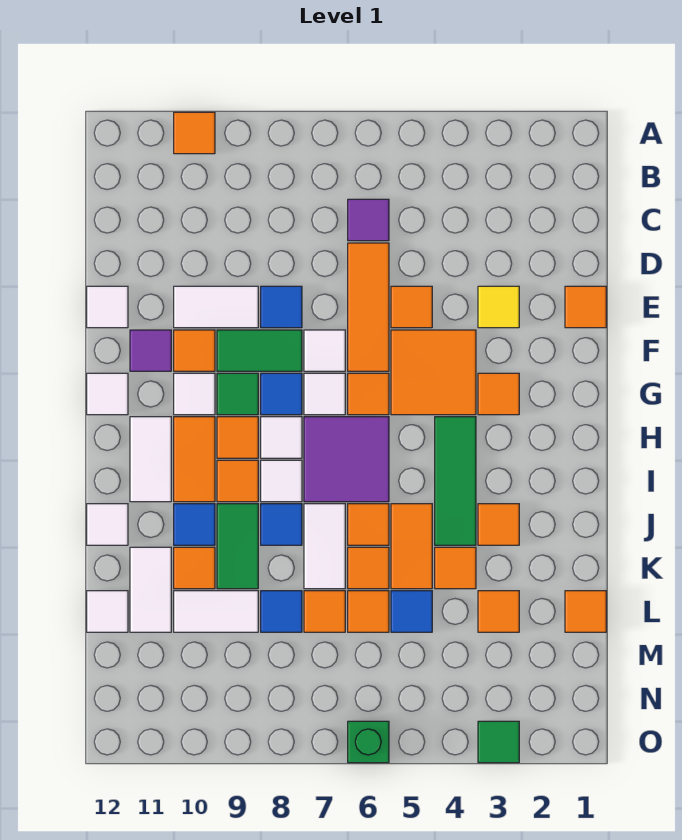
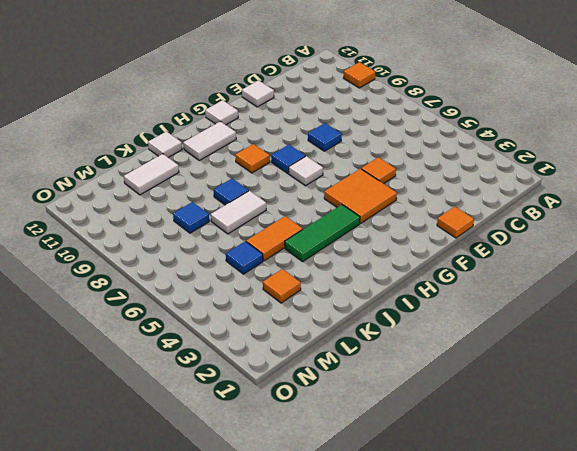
none -> purple 1x1 tile [348,199,389,241]
none -> orange 1x3 tile [348,243,389,371]
none -> yellow 1x1 tile [478,286,519,328]
none -> white 1x2 tile [174,286,258,328]

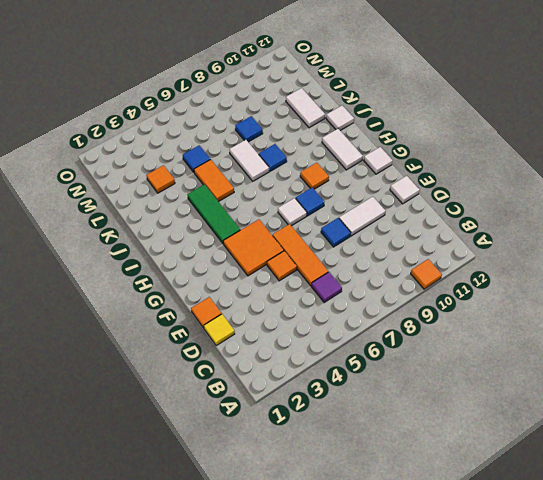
yellow 1x1 tile [204,314,235,345] -> yellow 1x1 tile moved to [478,286,519,328]
none -> white 1x1 tile [304,330,345,371]
none -> green 1x2 tile [217,330,302,371]
none -> orange 1x1 tile [174,330,215,371]
none -> purple 1x1 tile [130,330,171,371]

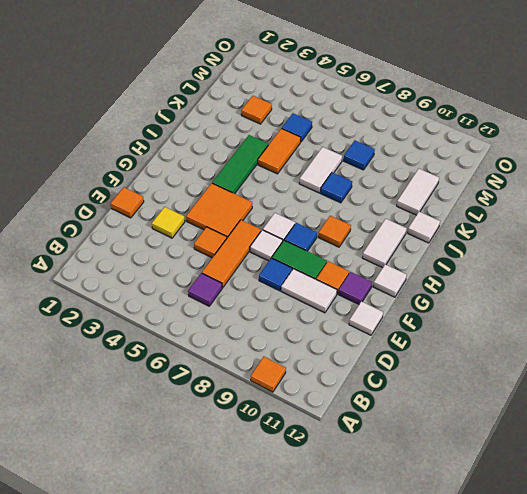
none -> orange 1x1 tile [478,373,519,415]
none -> orange 1x1 tile [348,373,389,415]
none -> green 1x1 tile [217,373,258,415]
none -> white 1x1 tile [174,373,215,415]

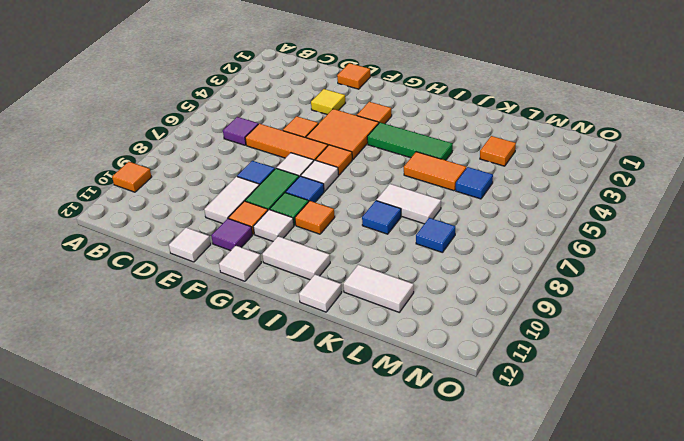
none -> purple 2x2 tile [304,417,389,502]
none -> white 1x1 tile [261,417,302,458]
none -> orange 1x2 tile [174,417,215,502]
none -> white 1x1 tile [261,460,302,502]

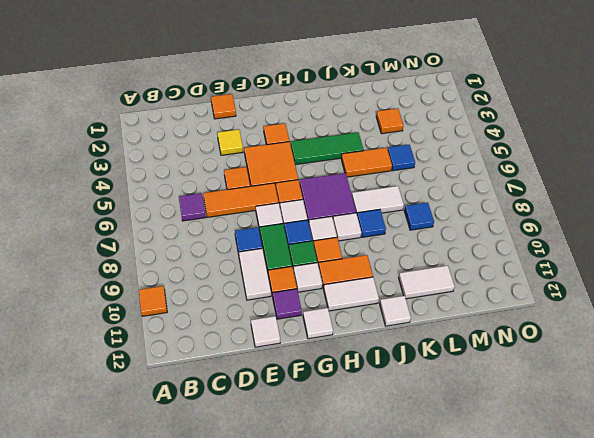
none -> orange 1x1 tile [217,460,258,502]
none -> orange 1x1 tile [478,504,519,545]
none -> orange 1x1 tile [348,504,389,545]
none -> green 1x2 tile [217,504,258,589]

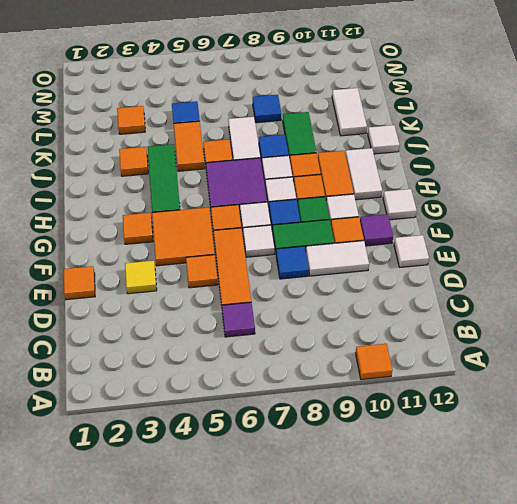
none -> blue 1x1 tile [174,504,215,545]
none -> orange 1x1 tile [435,547,476,589]
none -> orange 1x1 tile [348,547,389,589]
none -> orange 1x1 tile [174,547,215,589]

